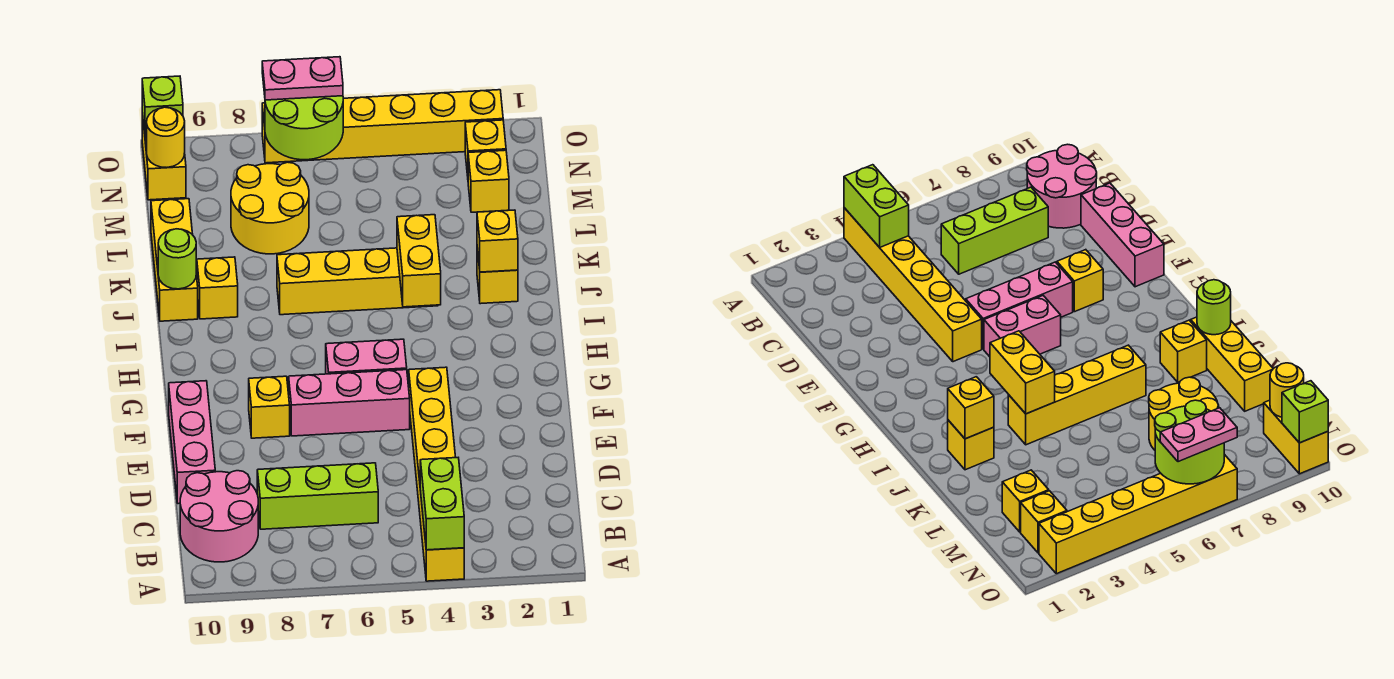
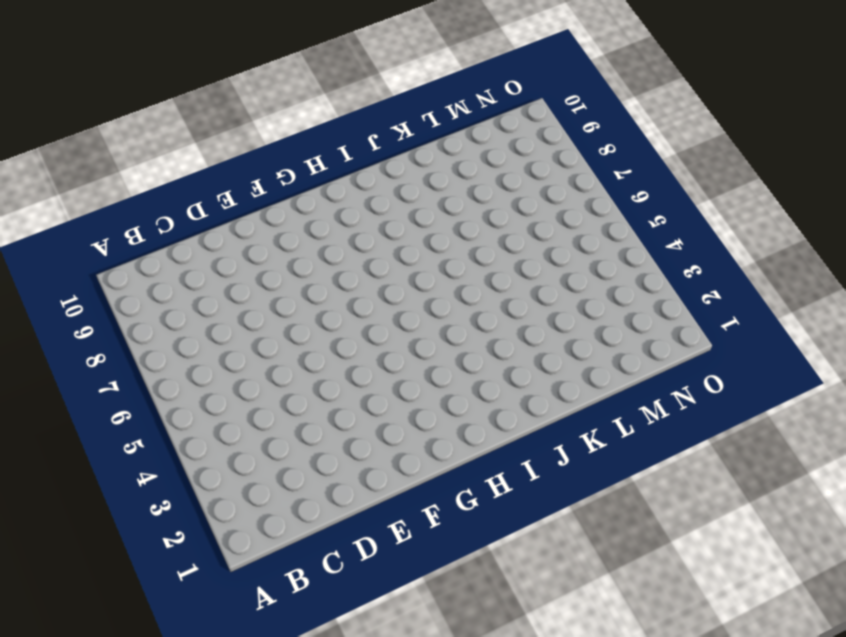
none -> yellow 1x6 brick [409,367,464,581]
none -> pink 2x2 round brick [180,471,258,562]
none -> lime 1x3 brick [257,463,378,529]

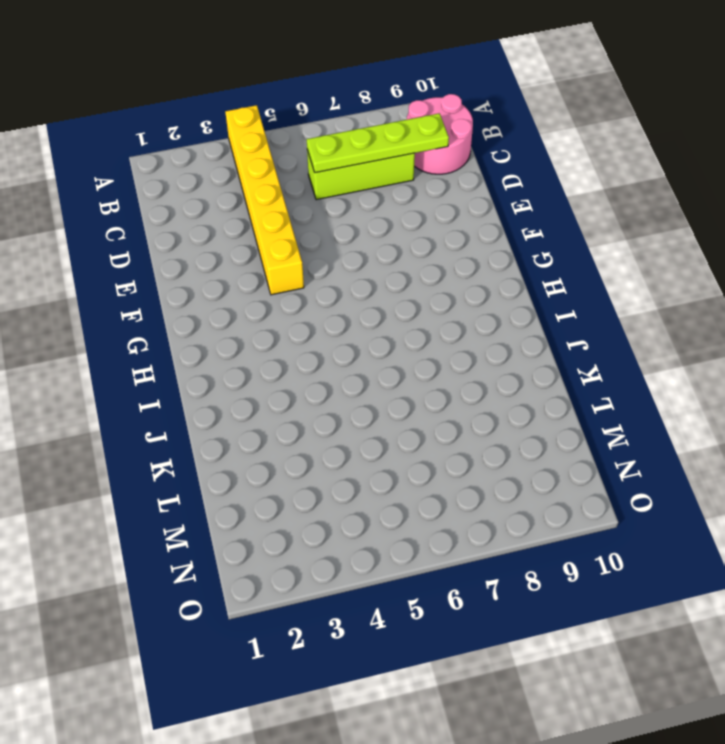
lime 1x4 plate [307,113,449,173] -> none
none -> pink 1x3 brick [169,381,215,504]
none -> pink 1x3 brick [289,370,410,436]
none -> yellow 1x1 brick [249,376,290,438]

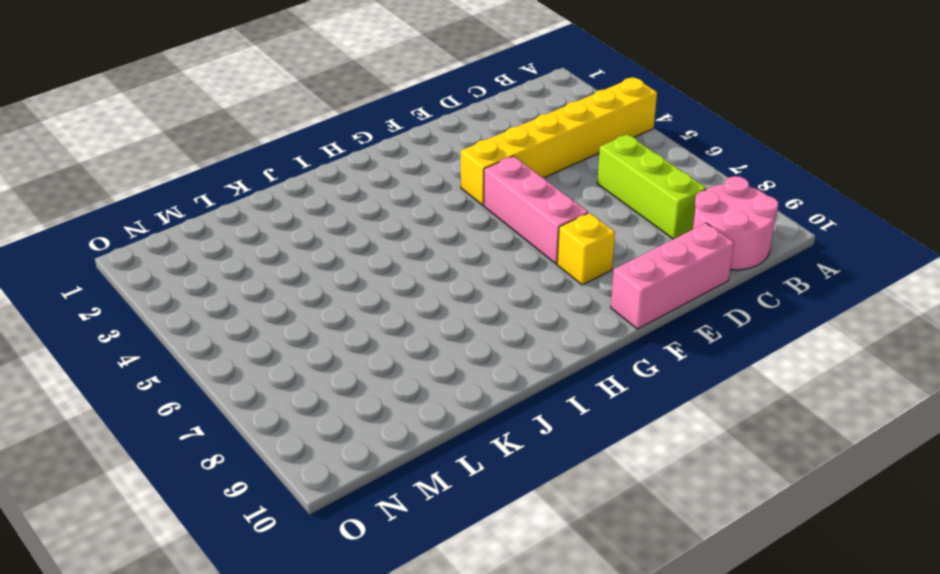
none -> pink 1x2 brick [326,339,407,374]
none -> yellow 1x1 brick [477,248,518,304]
none -> yellow 1x4 brick [277,248,438,315]

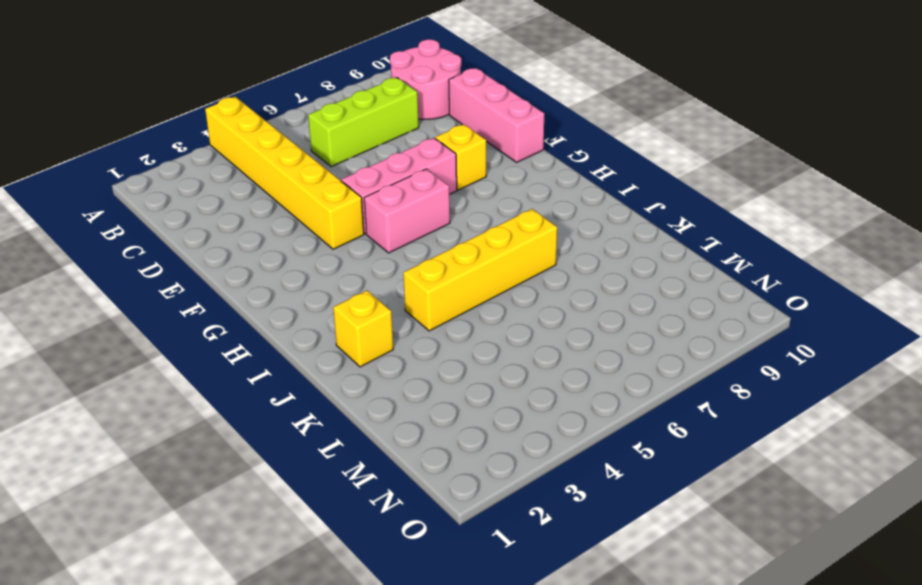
none -> yellow 1x1 brick [197,257,238,319]
none -> yellow 1x3 brick [151,199,198,321]
none -> yellow 2x2 round brick [231,162,309,254]

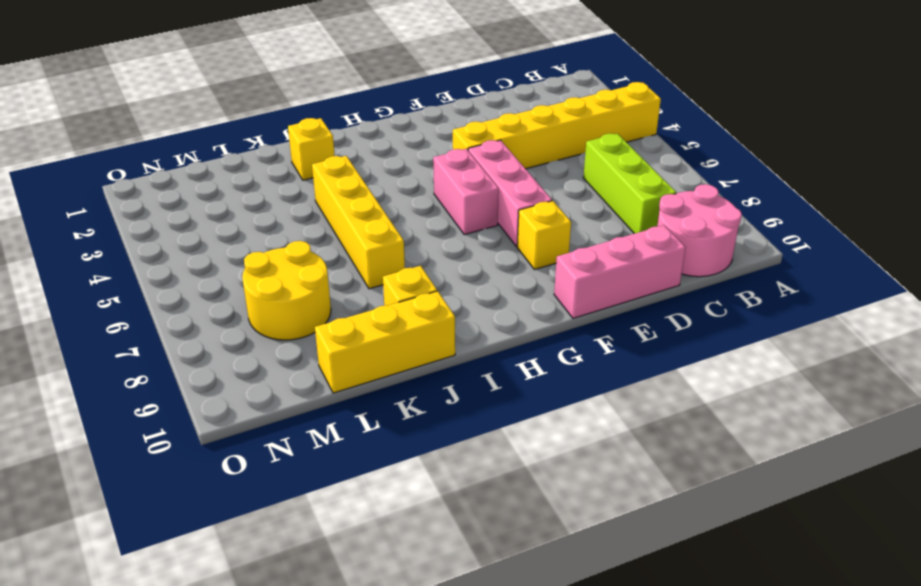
none -> yellow 1x1 brick [468,150,509,212]
none -> yellow 1x1 brick [465,120,506,176]
none -> yellow 1x2 brick [142,113,186,200]

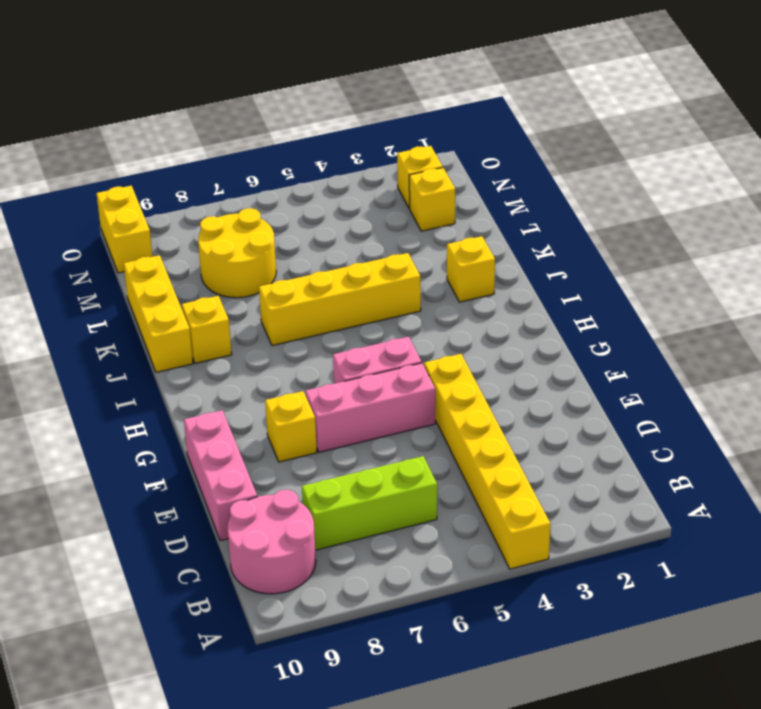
none -> yellow 1x6 brick [262,90,503,163]
none -> lime 1x2 brick [420,458,464,550]
none -> yellow 1x2 brick [397,215,441,307]

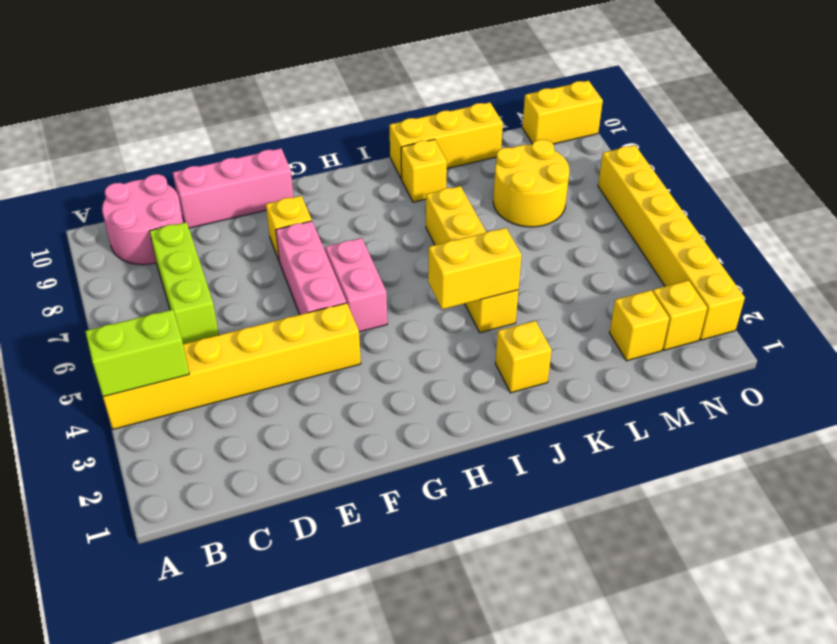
none -> yellow 1x1 brick [477,210,518,272]
none -> lime 1x1 round brick [158,229,196,289]
none -> lime 2x2 round brick [265,96,343,160]

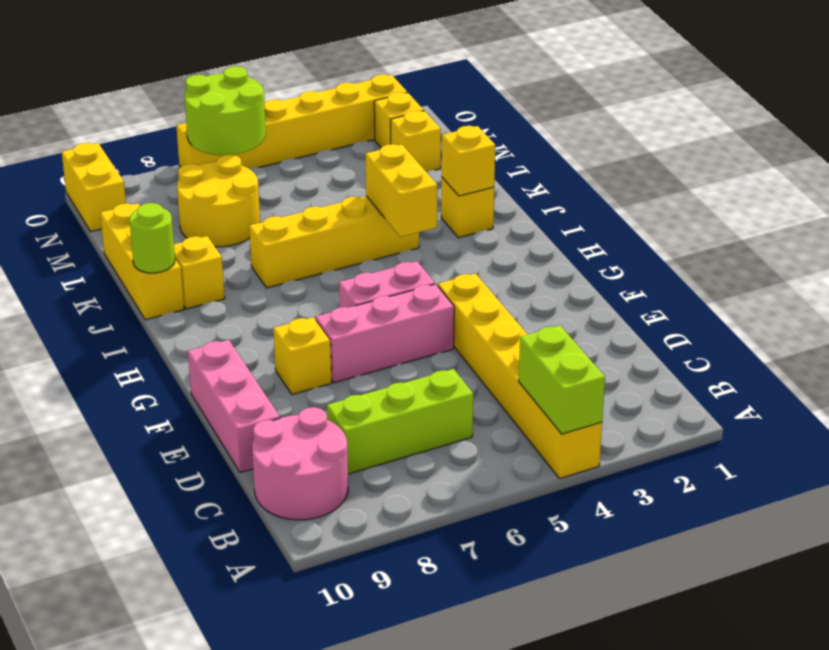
none -> yellow 1x1 round brick [147,107,185,167]
none -> lime 1x1 brick [142,76,183,138]
none -> pink 1x2 plate [262,57,343,100]

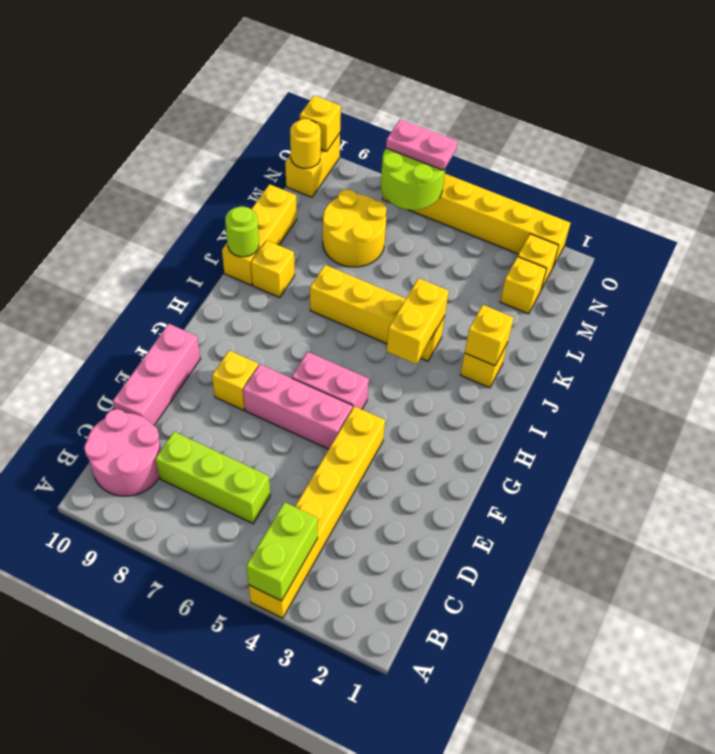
yellow 1x1 brick [300,96,341,152] -> lime 1x1 brick [142,76,183,138]

